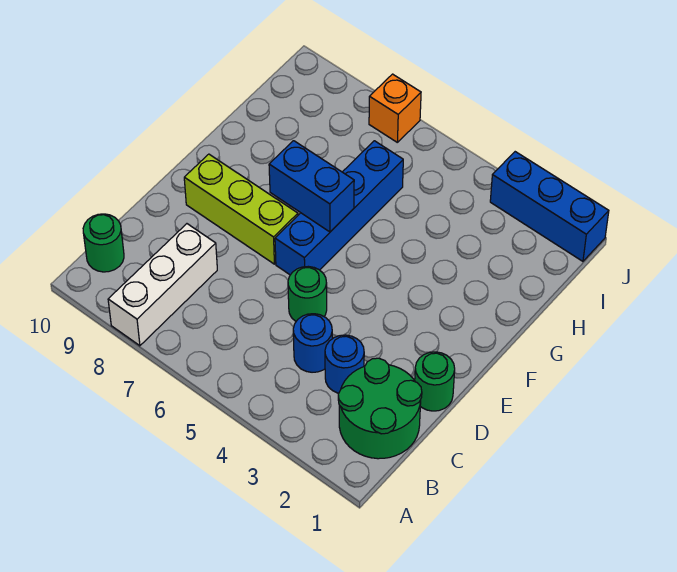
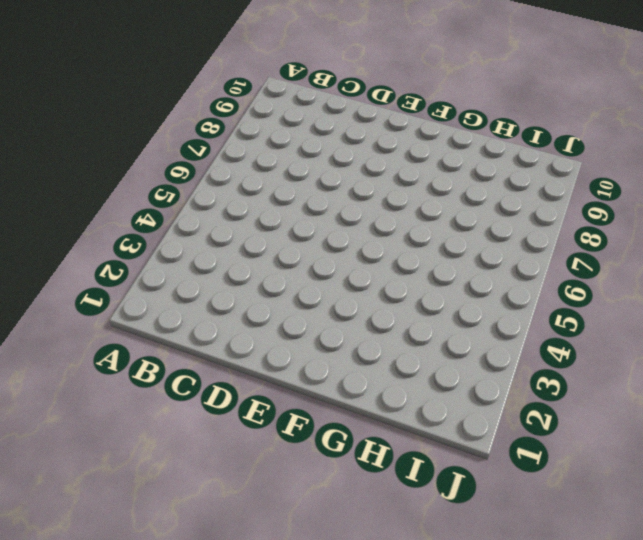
none -> white 1x3 brick [108,224,217,346]
none -> green 2x2 round brick [338,358,422,459]
none -> green 1x1 round brick [83,214,124,272]

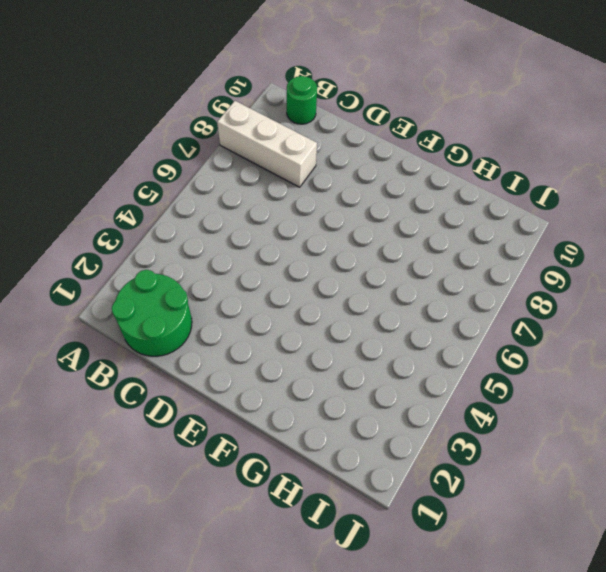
none -> blue 1x1 round brick [325,335,364,393]
none -> blue 1x1 round brick [293,314,332,372]
none -> green 1x1 round brick [415,352,455,411]

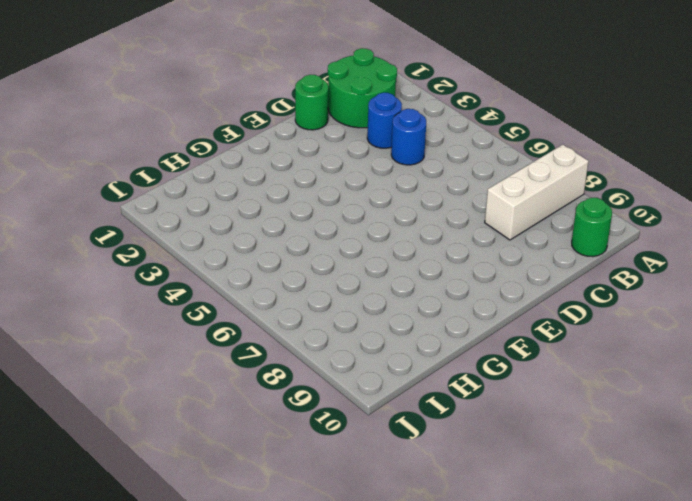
none -> green 1x1 round brick [288,266,327,321]
none -> blue 1x4 brick [275,141,403,275]
none -> lime 1x3 brick [184,154,298,264]

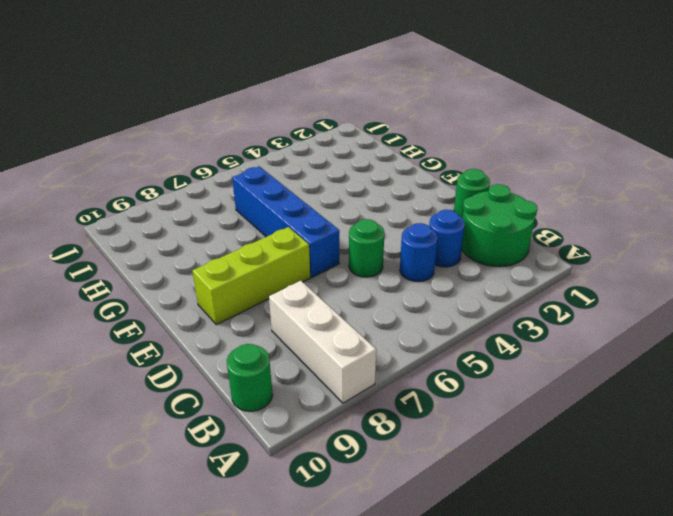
none -> blue 1x3 brick [490,152,609,261]
none -> orange 1x1 brick [369,74,421,142]
none -> blue 1x2 brick [269,141,354,232]

